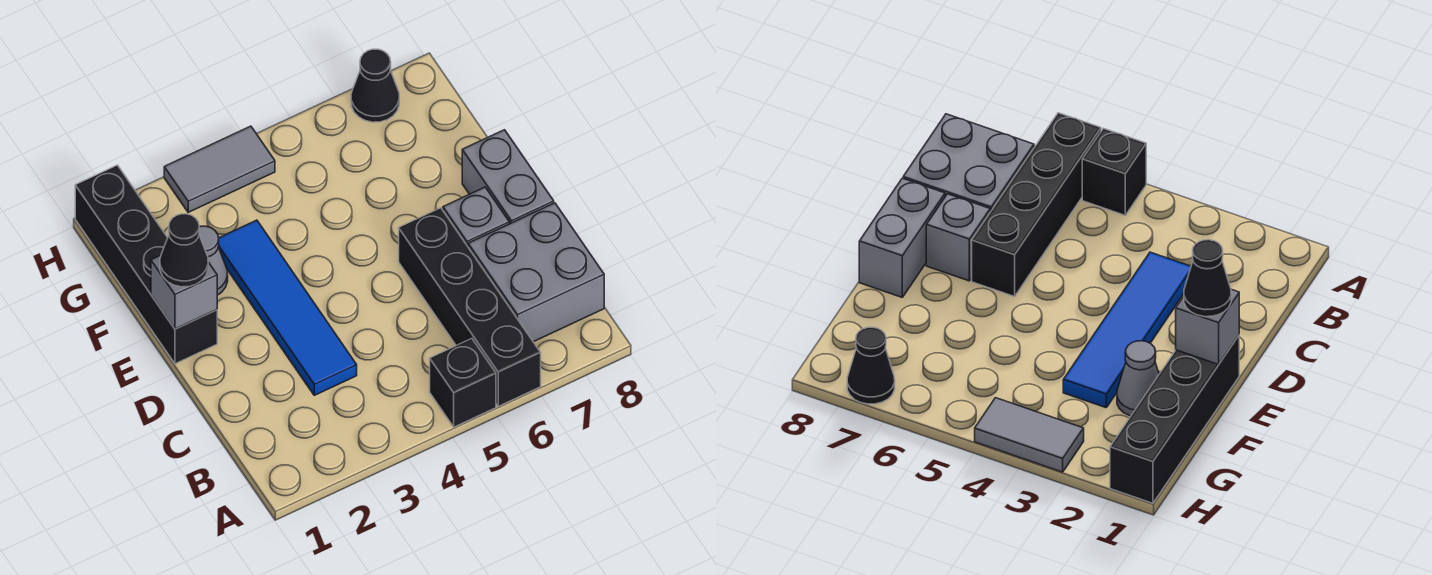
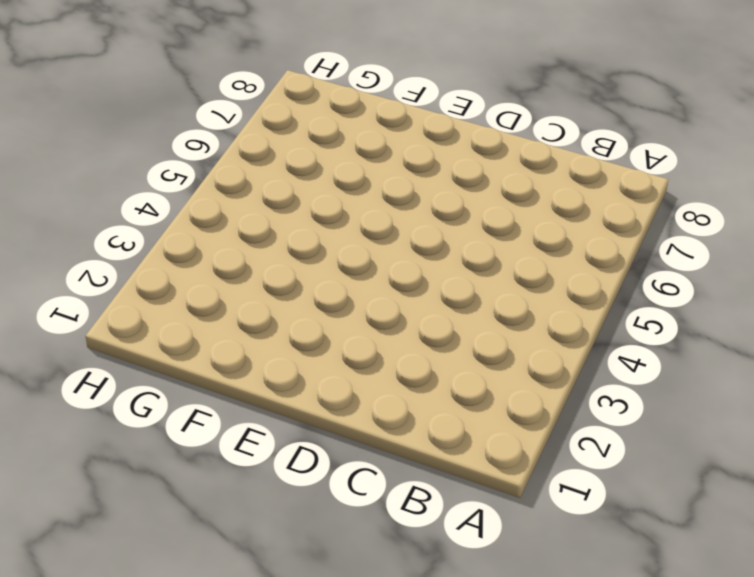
none -> black 1x1 brick [430,339,496,427]
none -> black 1x4 brick [399,208,541,406]
none -> grey 2x2 brick [468,203,604,342]

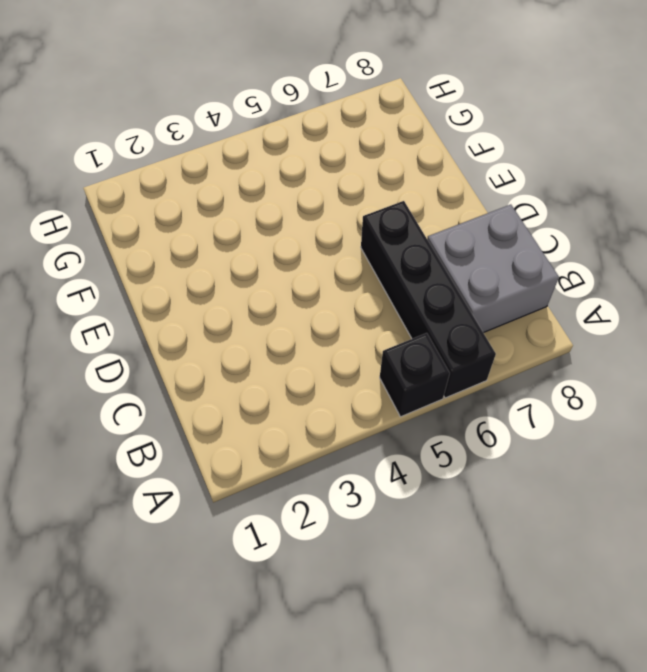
none -> blue 1x4 tile [218,220,357,395]
none -> grey 1x1 brick [443,187,509,246]
none -> grey 1x2 brick [462,130,554,224]

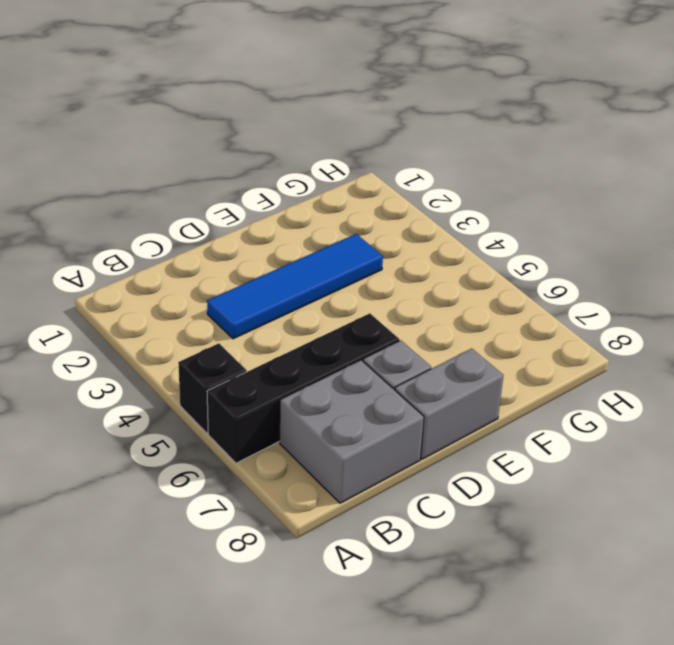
none -> black 1x4 brick [75,165,217,364]
none -> grey 1x1 cone [199,226,228,295]
none -> grey 1x2 tile [164,126,275,212]

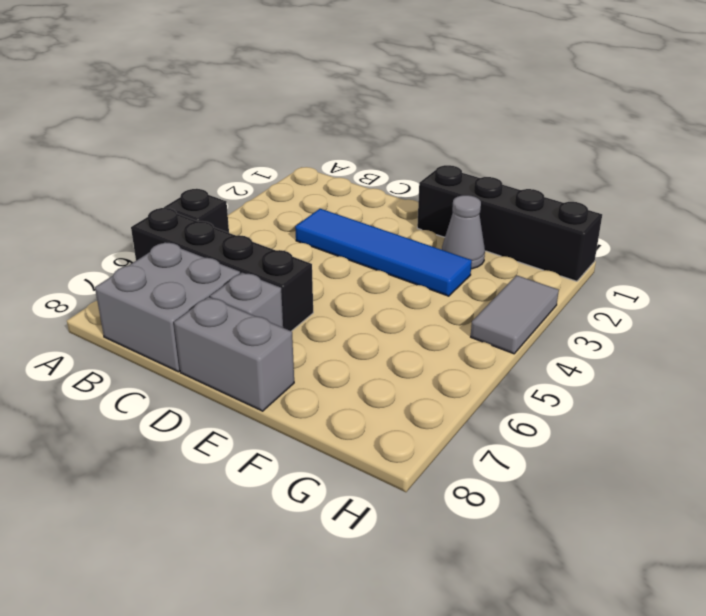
none -> black 1x1 cone [351,49,399,122]
none -> grey 1x1 brick [151,255,217,329]
none -> black 1x1 cone [160,214,208,287]

